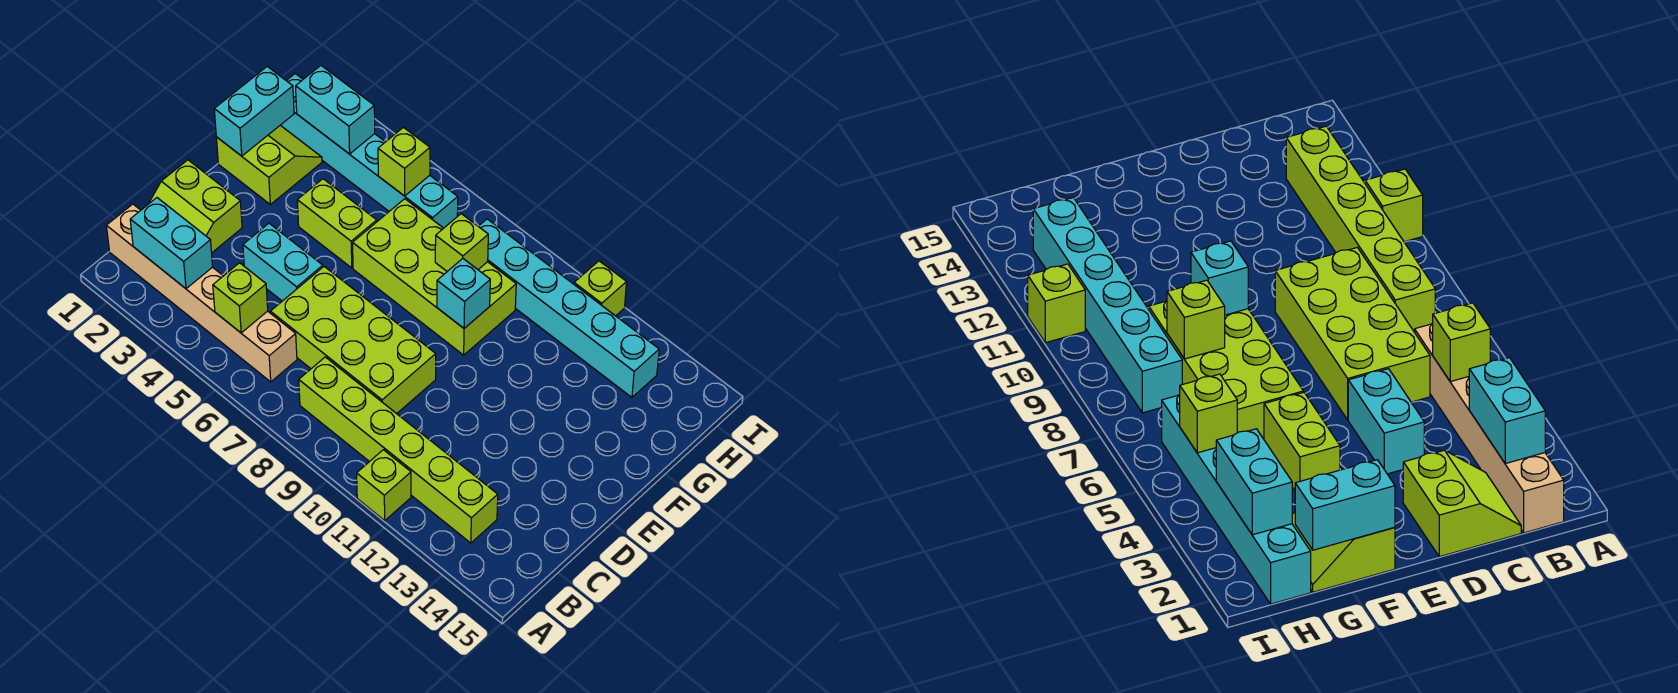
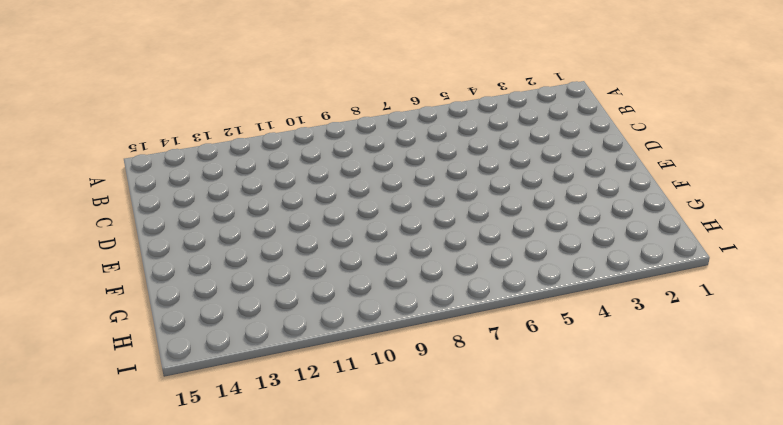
none -> lime 1x1 brick [357,450,411,520]
none -> tan 1x6 brick [106,204,297,382]
none -> lime 1x6 brick [299,357,498,543]

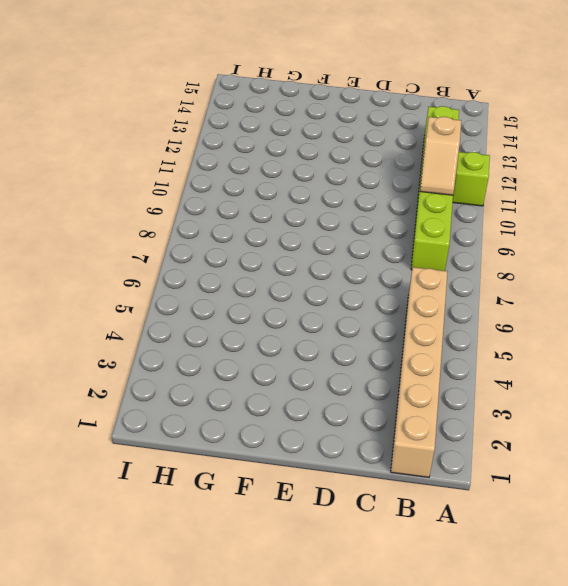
tan 1x2 slope [420,117,461,195] -> none
none -> lime 2x2 slope [149,160,242,253]
none -> lime 2x4 brick [270,267,436,414]
none -> cyan 1x2 brick [243,223,323,301]

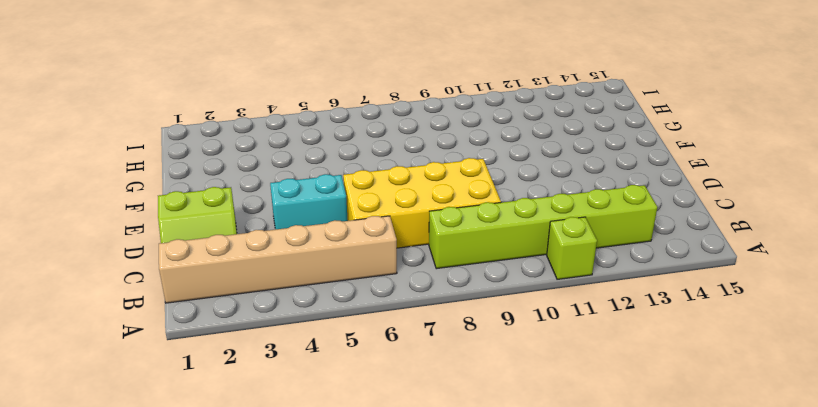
yellow 2x4 brick [343,158,501,248] -> lime 2x4 brick [270,267,436,414]
none -> lime 2x2 slope [216,125,322,204]
none -> lime 1x2 brick [297,179,377,268]
none -> lime 2x4 brick [353,199,516,355]

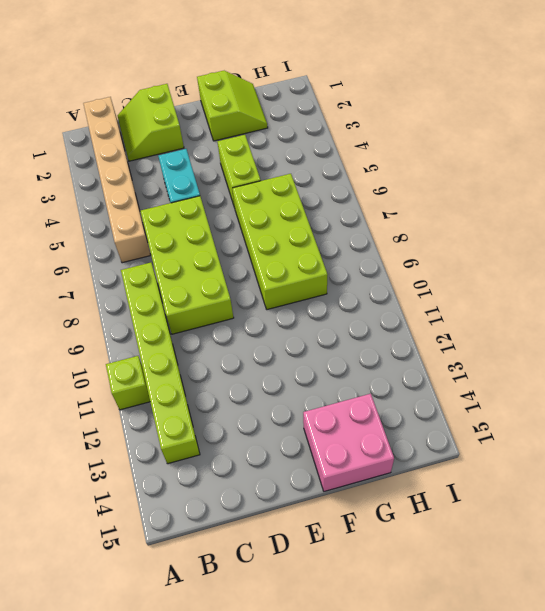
pink 2x2 brick [303,394,394,491] -> none
none -> cyan 1x6 brick [281,74,458,228]
none -> cyan 1x6 brick [478,219,659,397]
none -> lime 1x1 brick [574,261,627,316]

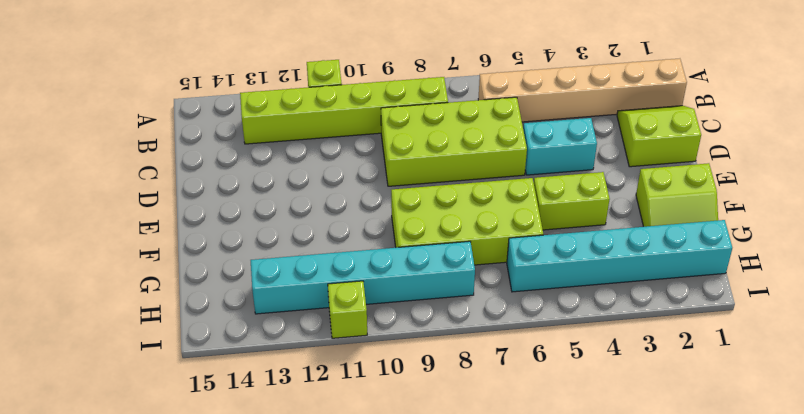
none -> cyan 1x2 brick [130,198,213,289]
none -> lime 1x1 brick [213,263,268,333]
none -> cyan 1x2 brick [214,66,294,156]

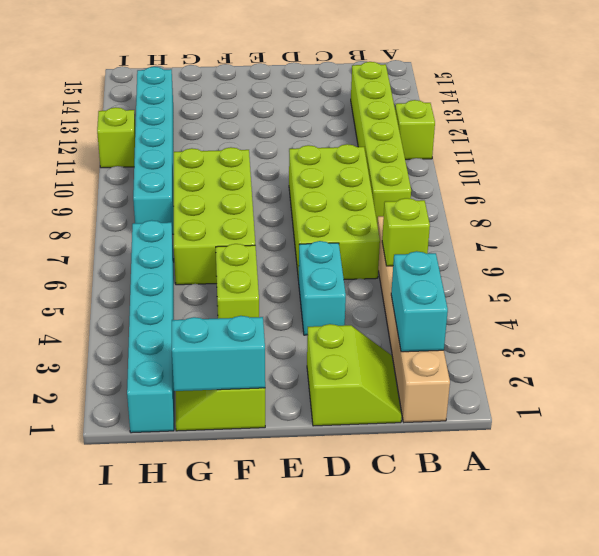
none -> cyan 1x1 brick [437,259,490,328]
none -> lime 1x1 brick [435,214,488,271]
none -> cyan 1x2 brick [296,66,375,154]

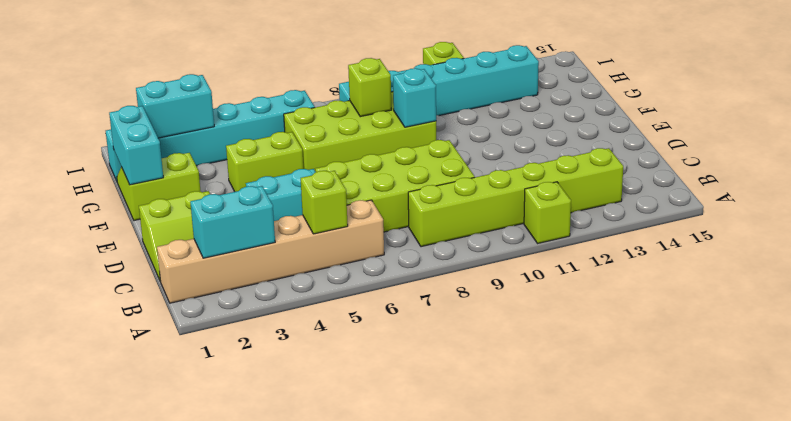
none -> lime 1x1 brick [378,127,430,196]

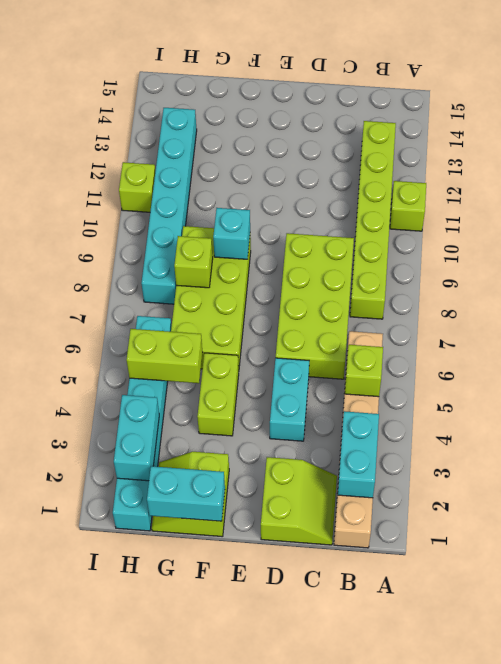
lime 1x2 brick [127,329,203,383] -> lime 1x1 brick [378,127,430,196]

